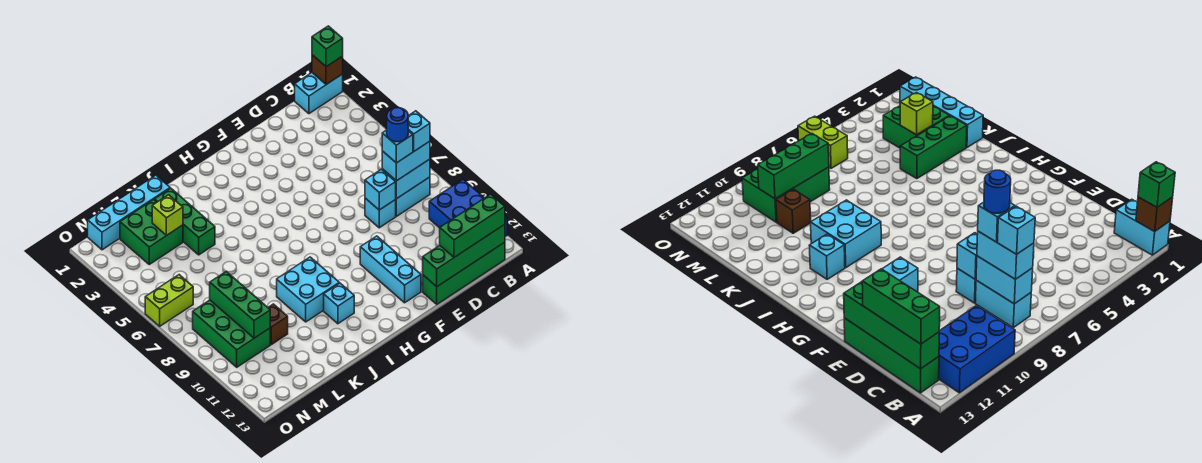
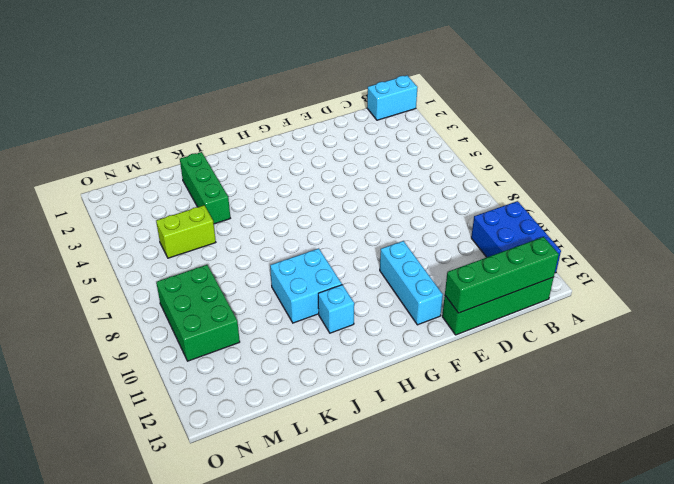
lime 1x2 brick [156,205,216,258] -> lime 1x2 brick moved to [145,275,193,326]
none -> cyan 1x2 brick [395,177,430,216]
none -> cyan 1x1 brick [365,198,396,228]
none -> cyan 1x4 brick [88,175,170,250]

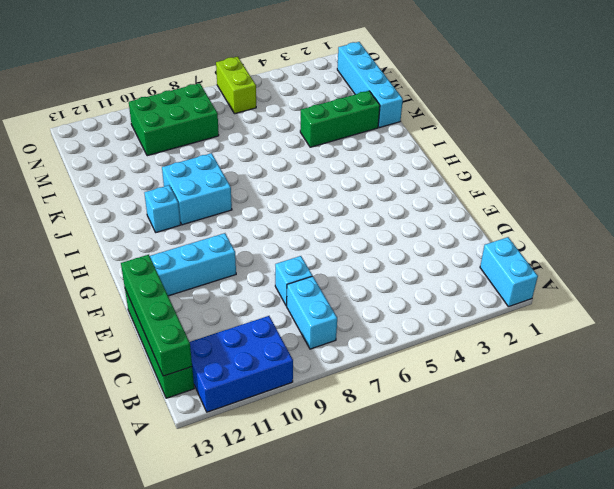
none -> green 2x2 brick [120,200,183,264]
none -> brown 1x1 brick [268,304,288,345]
none -> brown 1x1 brick [312,55,343,85]

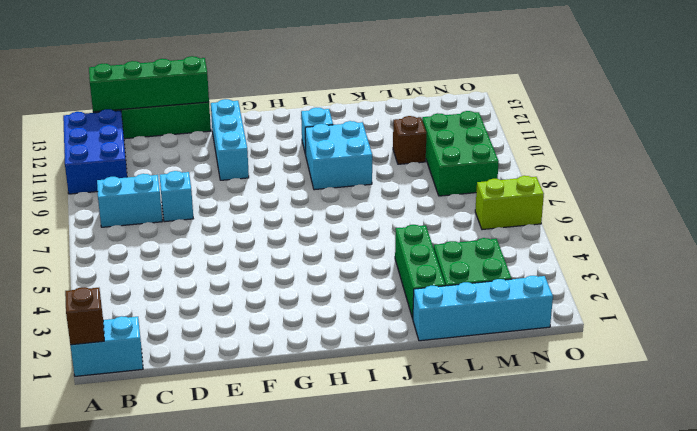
none -> cyan 1x2 brick [382,159,430,199]
none -> cyan 1x1 brick [365,169,396,210]
none -> lime 1x1 brick [152,195,183,236]

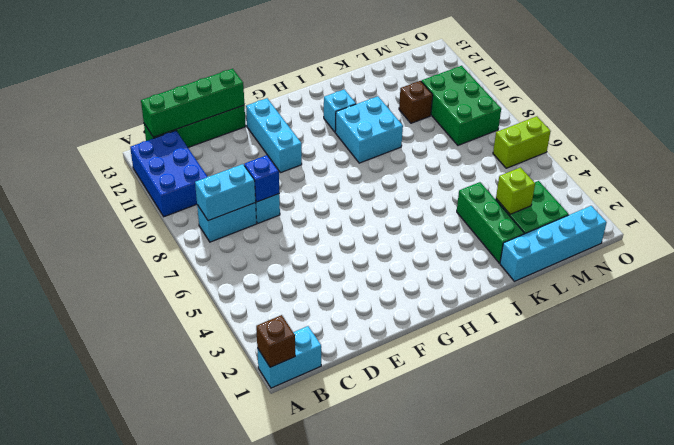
blue 1x1 brick [244,155,279,202] -> cyan 1x1 brick [365,169,396,210]
none -> green 1x3 brick [210,272,270,338]
none -> green 1x1 brick [312,26,343,67]
none -> cyan 1x2 brick [382,141,430,181]

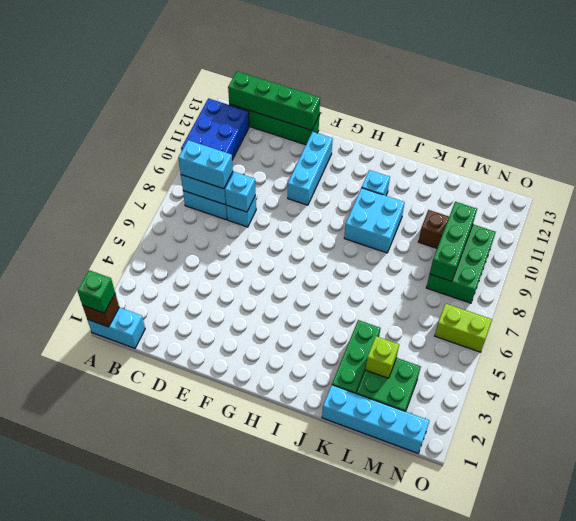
none -> green 1x3 brick [440,194,505,257]
none -> cyan 1x1 brick [408,111,430,152]
none -> cyan 1x1 brick [382,130,413,163]

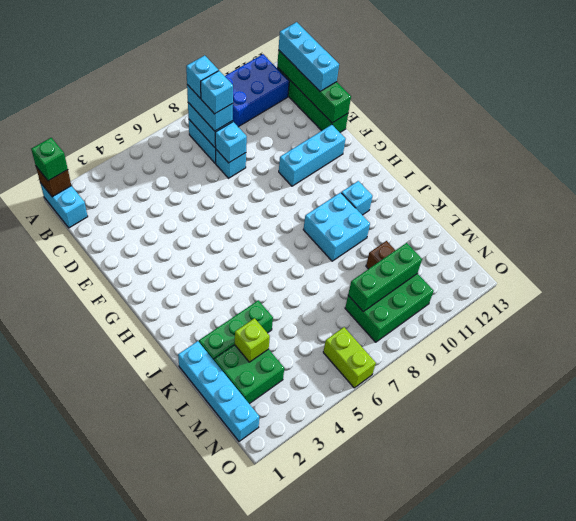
cyan 1x3 brick [279,22,339,91] -> green 1x3 brick [440,194,505,257]
none -> blue 1x1 round brick [387,108,408,142]

